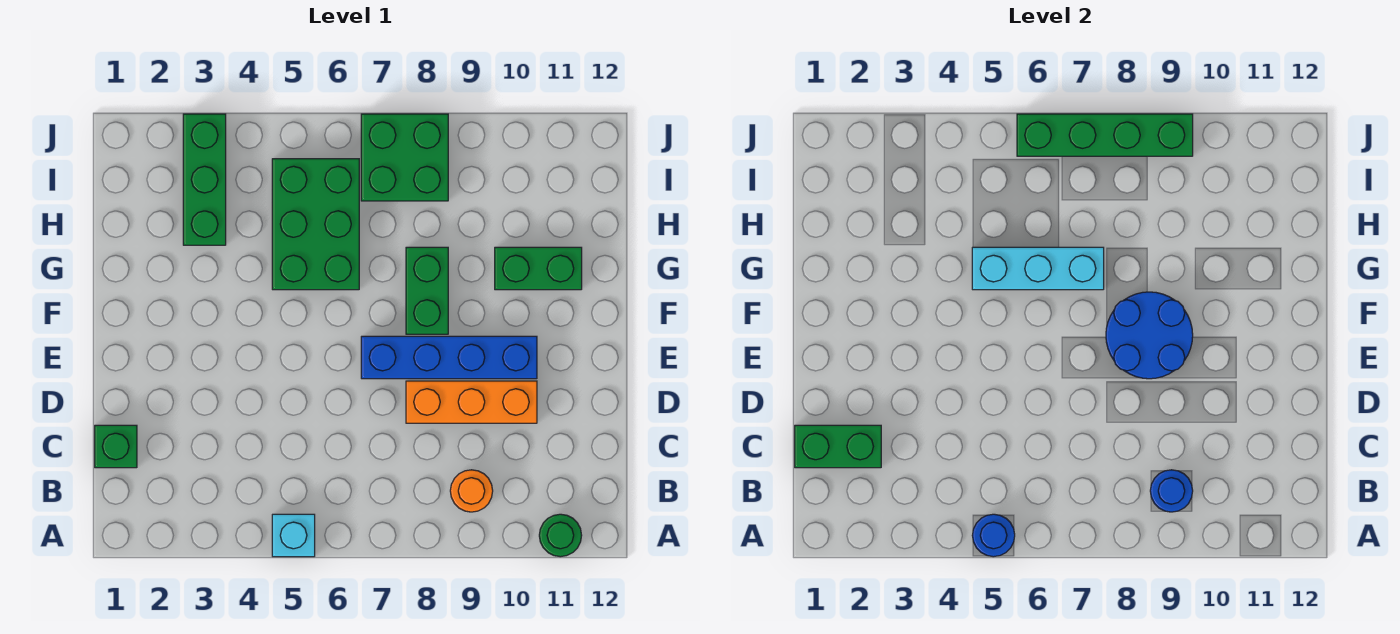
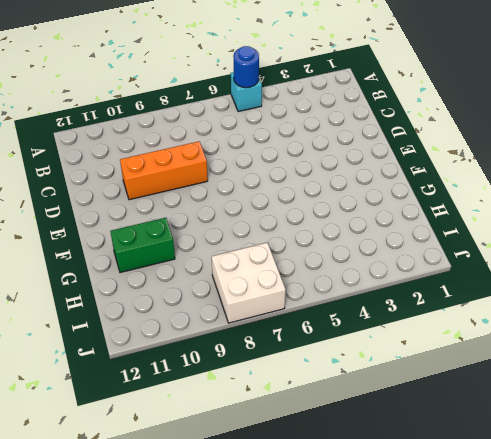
white 2x2 brick [212,243,286,323] -> green 2x2 brick [361,114,448,201]
none -> green 1x1 round brick [539,514,582,557]
none -> orange 1x1 round brick [450,470,493,512]
none -> green 1x1 brick [95,425,137,468]

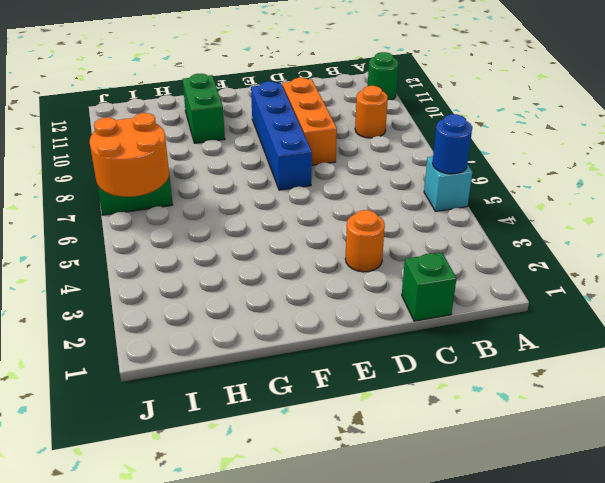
orange 1x1 round brick [345,210,385,272] -> none
orange 2x2 round brick [90,113,169,197] -> green 1x4 brick [1017,114,1193,156]
none -> green 1x2 brick [406,247,448,334]
none -> green 2x3 brick [272,159,359,290]
none -> green 1x3 brick [183,114,226,245]

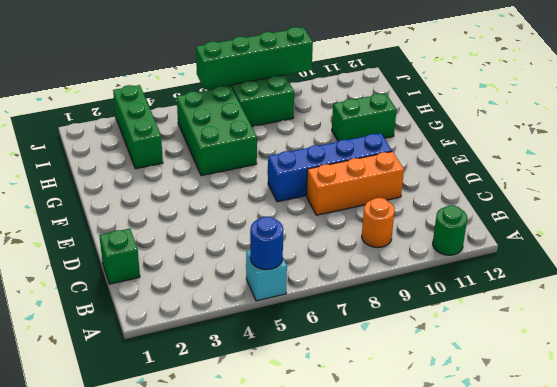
none -> green 1x2 brick [406,247,448,334]
none -> blue 1x1 round brick [1150,470,1193,512]
none -> green 1x2 brick [795,425,881,468]

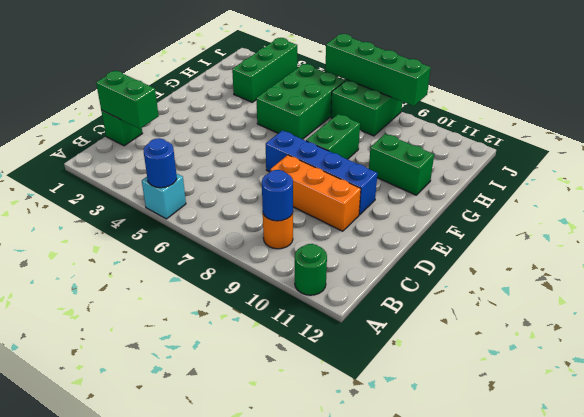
none -> blue 2x2 round brick [1106,292,1193,379]
none -> cyan 1x3 brick [972,247,1104,290]

